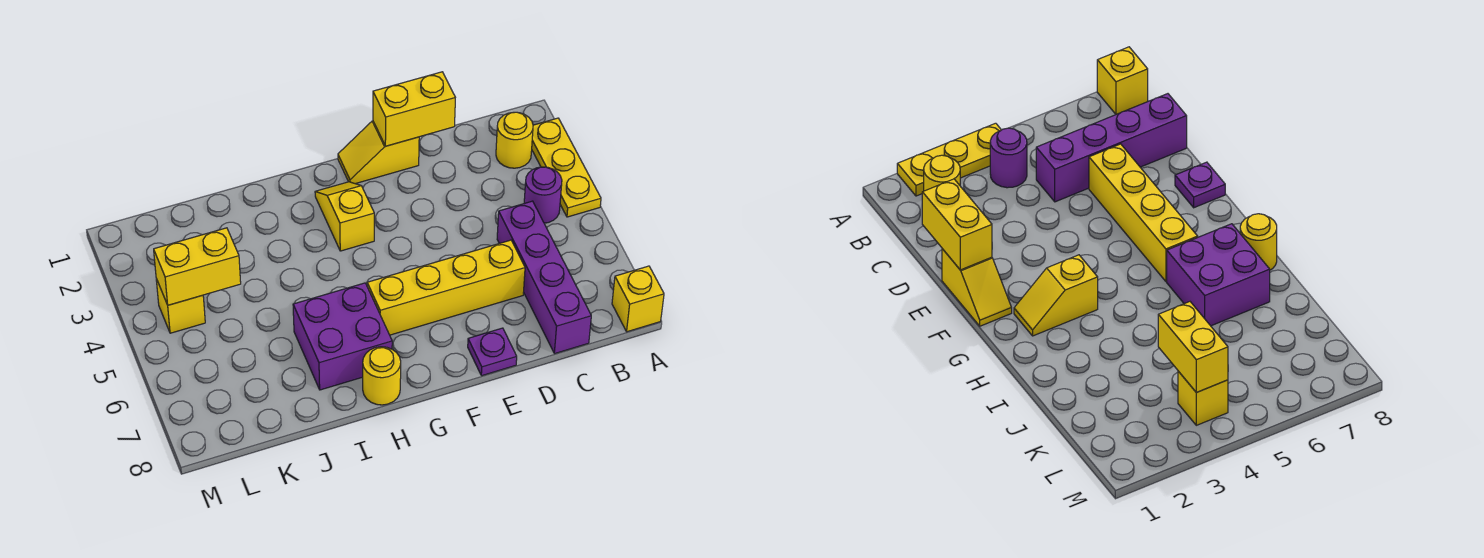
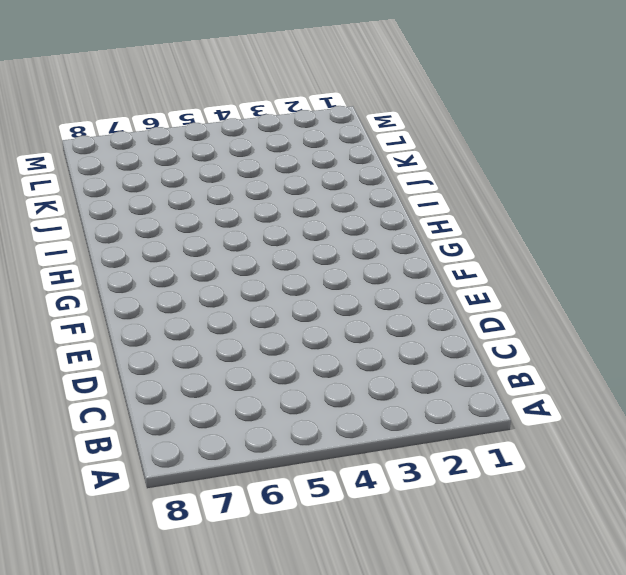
none -> yellow 1x3 plate [532,118,601,217]
none -> yellow 1x1 brick [612,266,664,332]
none -> yellow 1x1 round brick [496,112,533,168]

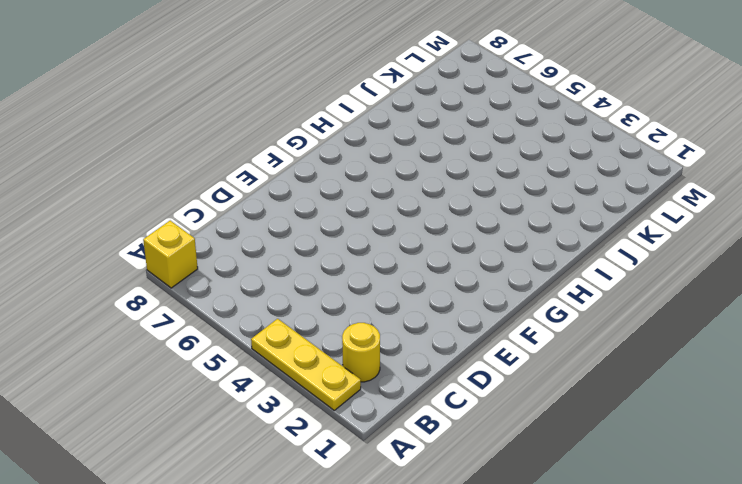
none -> purple 1x1 round brick [524,167,562,223]
none -> purple 1x4 brick [497,201,591,354]
none -> yellow 1x4 brick [367,240,525,335]

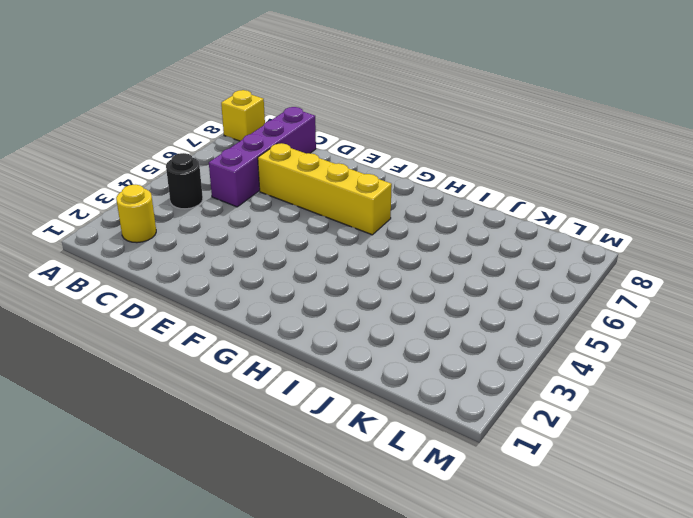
black 1x1 round brick [166,153,203,209] -> purple 1x1 round brick [524,167,562,223]
none -> yellow 1x3 plate [532,118,601,217]
none -> yellow 1x2 slope [338,121,419,184]
none -> purple 1x1 plate [468,328,517,376]

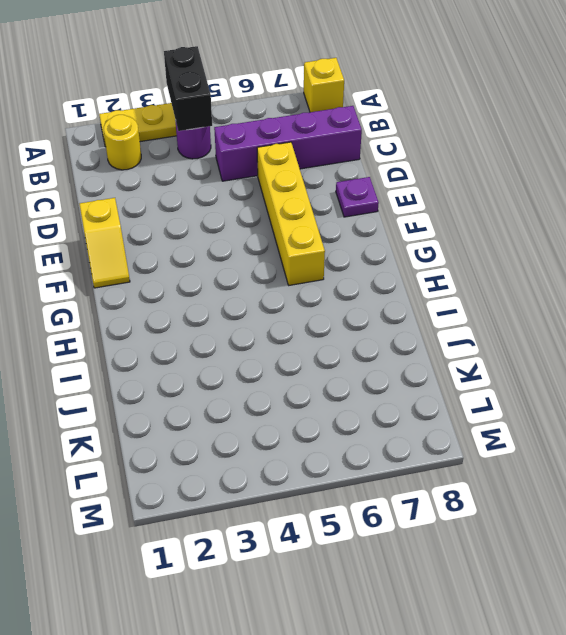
black 1x2 brick [164,46,212,131] -> none
none -> yellow 1x2 slope [315,182,374,251]
none -> purple 2x2 brick [293,283,392,390]
none -> yellow 1x1 round brick [363,347,401,405]

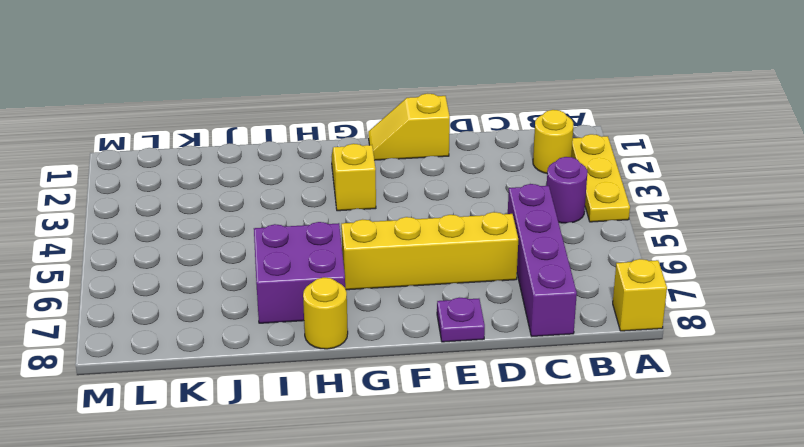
none -> yellow 1x1 brick [156,279,205,333]
none -> yellow 1x2 brick [373,72,455,146]
none -> yellow 1x2 brick [154,228,241,305]

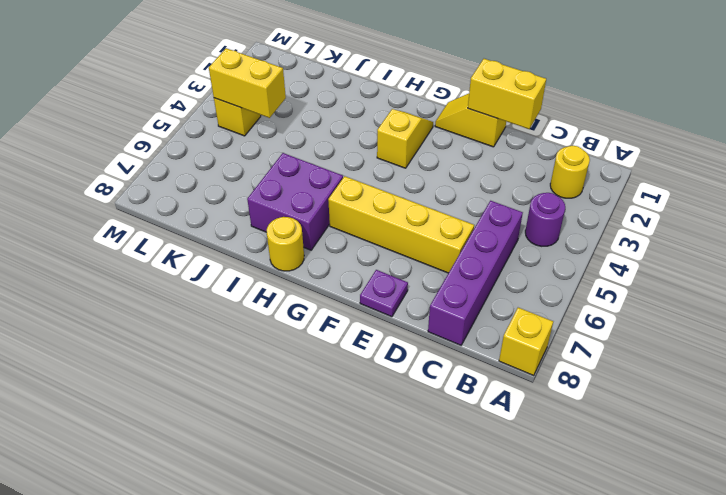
none -> yellow 1x3 plate [532,118,601,217]

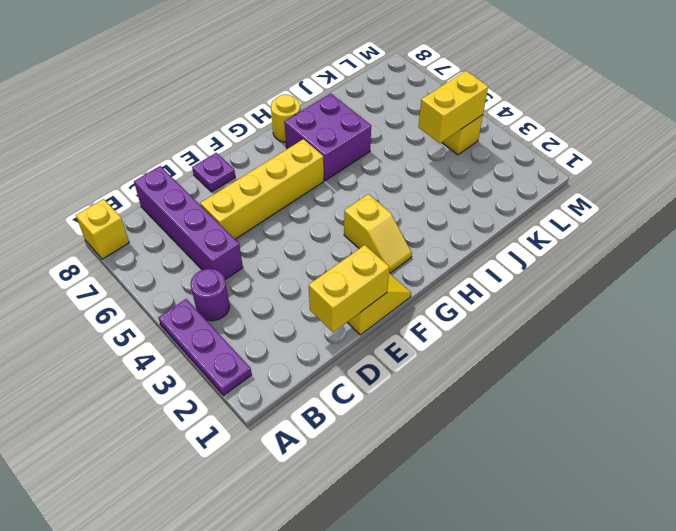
purple 1x3 plate [158,299,252,396] -> yellow 1x3 plate [532,118,601,217]
none -> yellow 1x1 round brick [496,112,533,168]

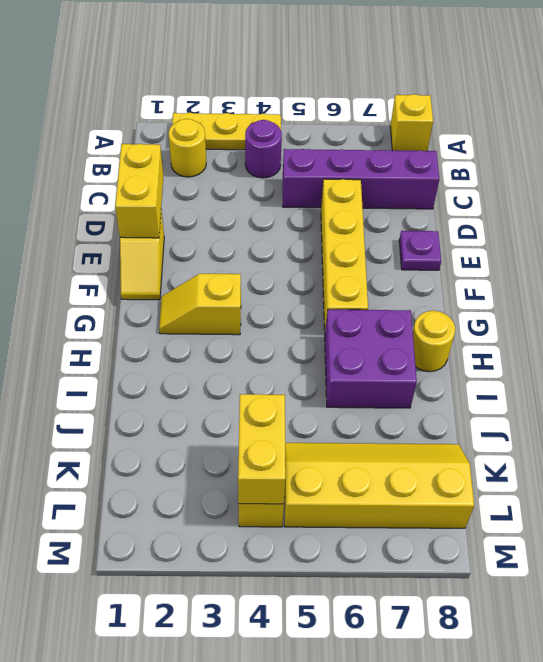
yellow 2x4 slope [284,443,474,528] -> none

